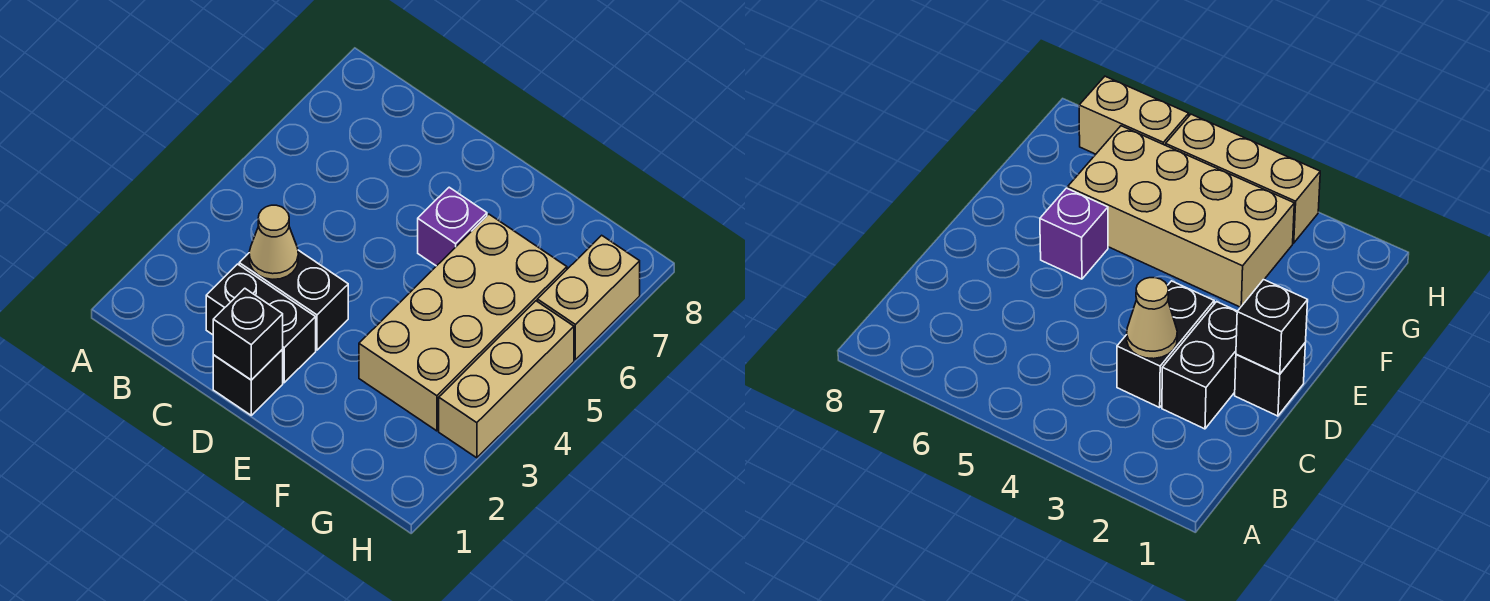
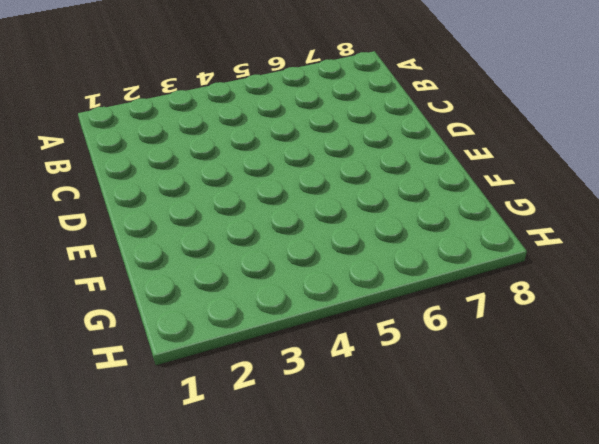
none -> black 1x2 brick [206,264,316,383]
none -> black 1x2 brick [239,250,348,350]

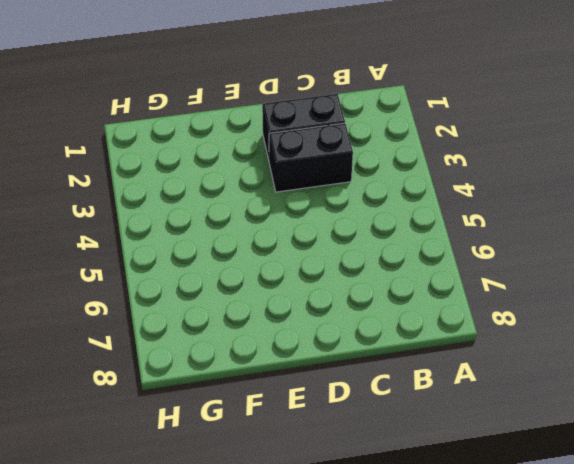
none -> black 1x1 brick [213,350,283,415]
none -> purple 1x1 brick [418,187,487,266]

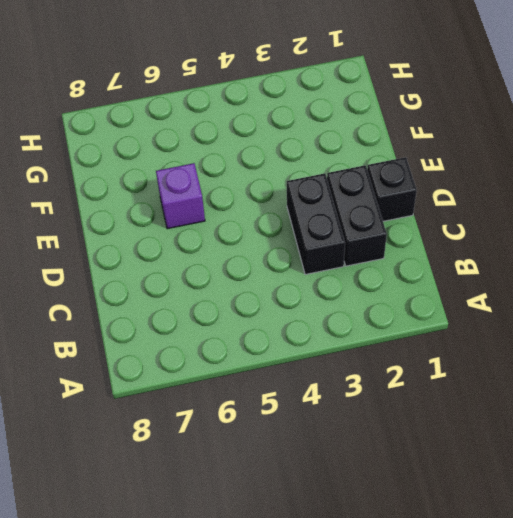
none -> tan 2x4 brick [359,214,567,431]
none -> tan 1x3 brick [439,301,574,458]

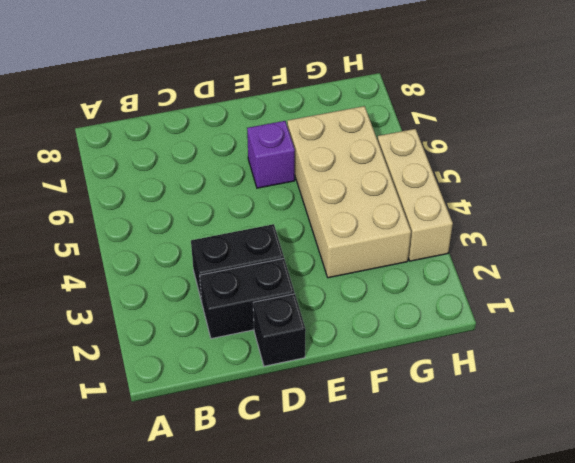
none -> tan 1x2 brick [537,235,640,360]
none -> tan 1x1 cone [249,205,298,279]

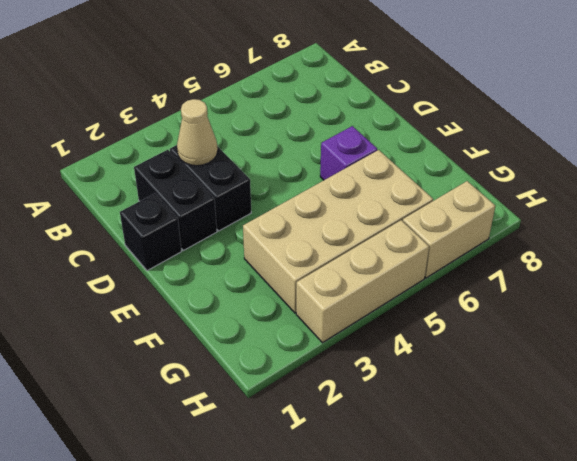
none -> black 1x1 brick [213,288,283,380]

